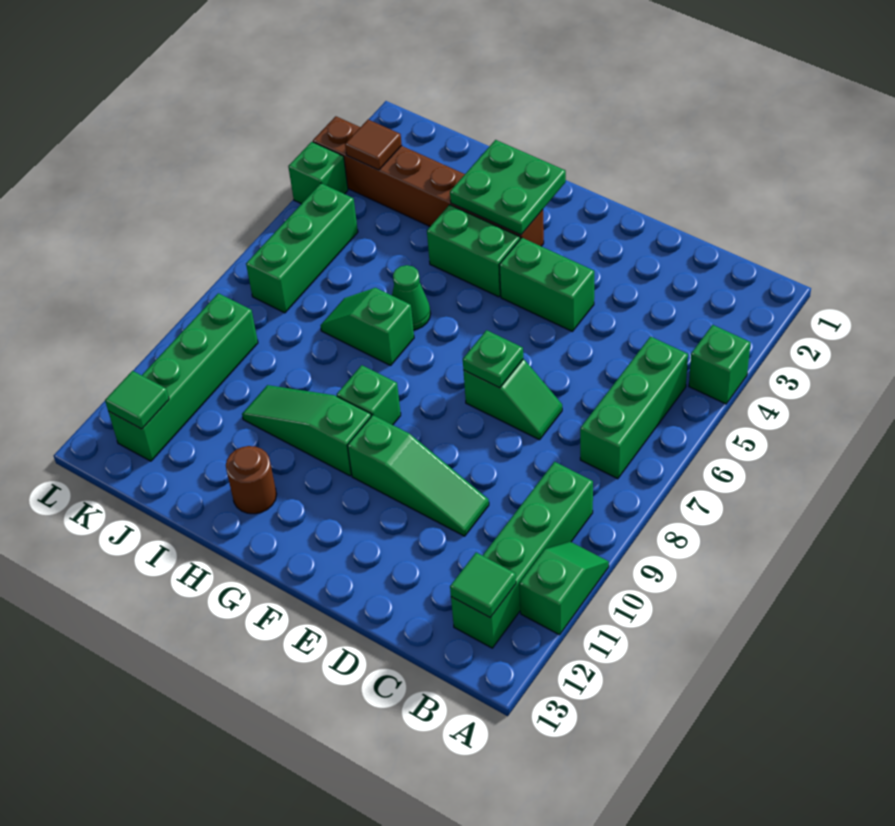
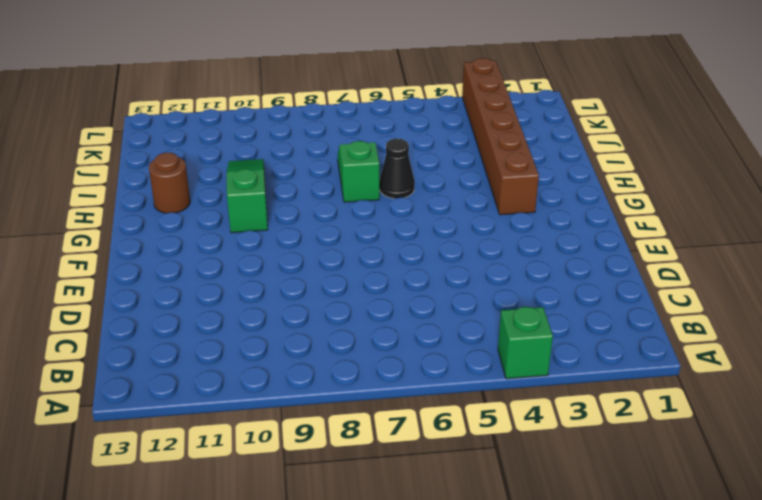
black 1x1 cone [379,139,415,199] -> green 1x1 cone [392,265,430,330]
none -> green 1x2 slope [519,542,609,635]
none -> green 1x3 brick [580,337,688,479]
none -> green 1x4 brick [451,462,593,648]

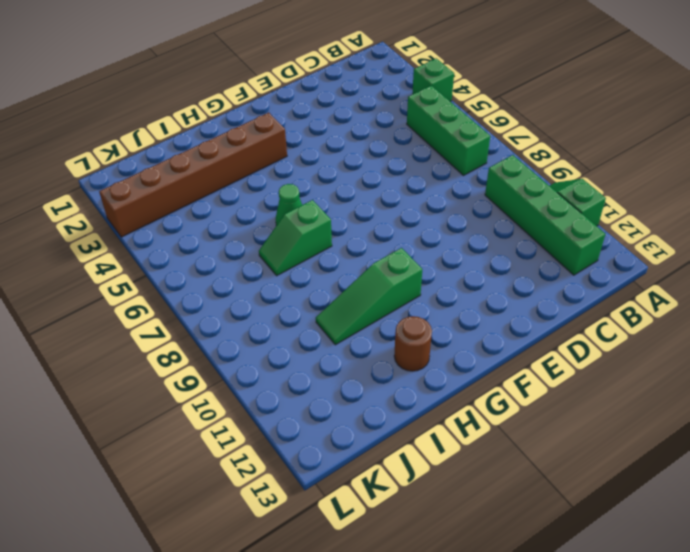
none -> green 1x2 slope [463,359,562,440]
none -> green 1x3 slope [347,415,489,536]
none -> green 1x2 brick [499,238,594,331]

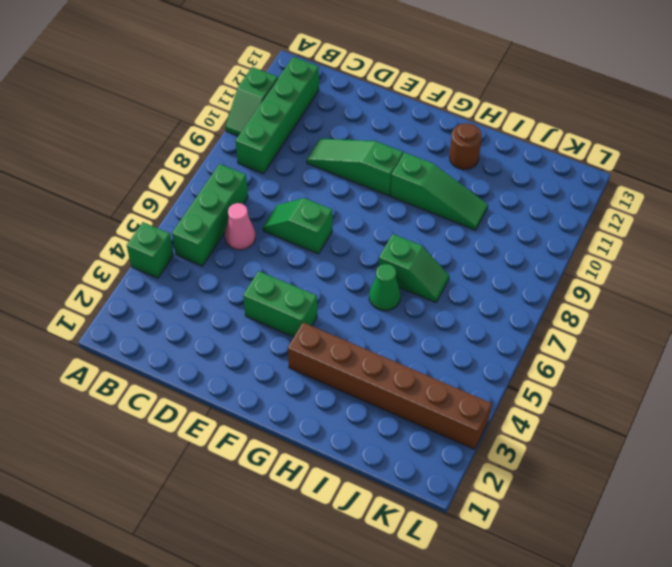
pink 1x1 cone [225,203,255,250] -> none
none -> green 1x2 brick [427,205,520,297]
none -> green 1x1 brick [337,365,401,425]
none -> green 1x3 brick [246,183,358,313]

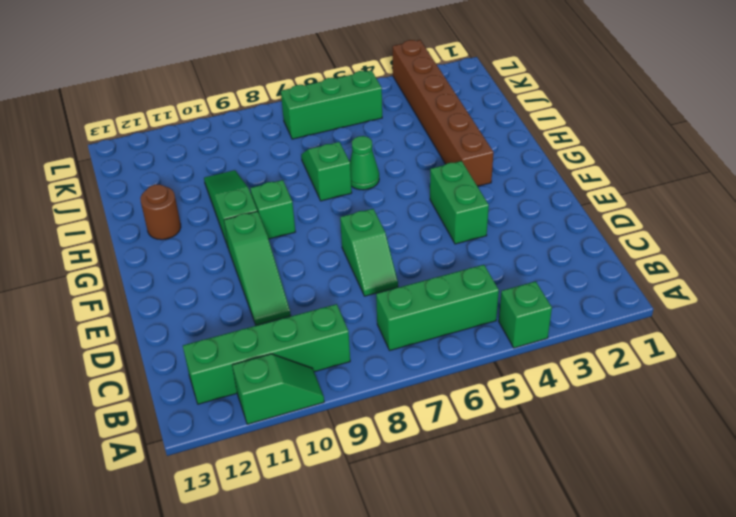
none -> green 1x2 brick [427,205,520,297]
none -> green 1x4 brick [108,293,258,461]
none -> green 1x1 brick [288,142,348,204]

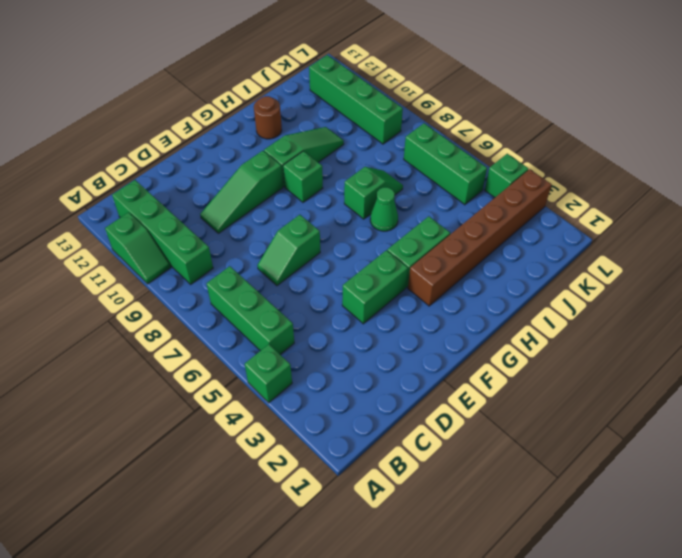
none -> green 1x1 tile [450,553,516,618]
none -> green 1x1 plate [463,330,523,388]
none -> green 2x2 plate [450,140,566,235]

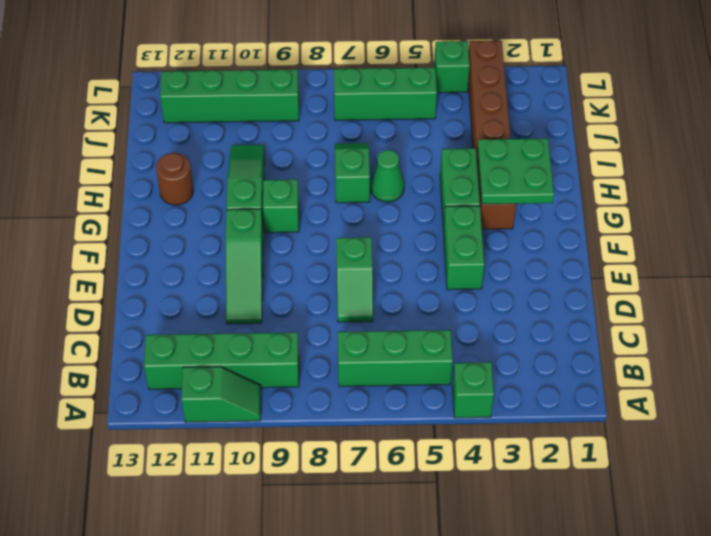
none -> green 1x1 tile [450,553,516,618]
none -> green 1x1 plate [463,330,523,388]
none -> brown 1x1 tile [345,119,402,170]

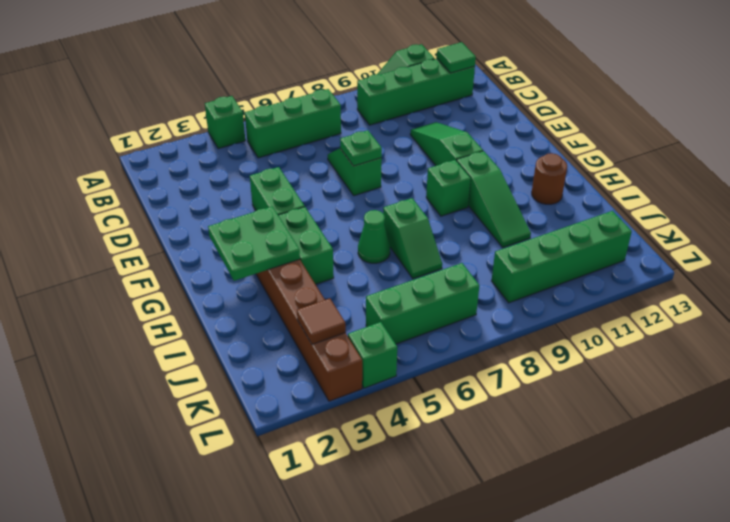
none -> green 1x1 tile [105,371,169,429]

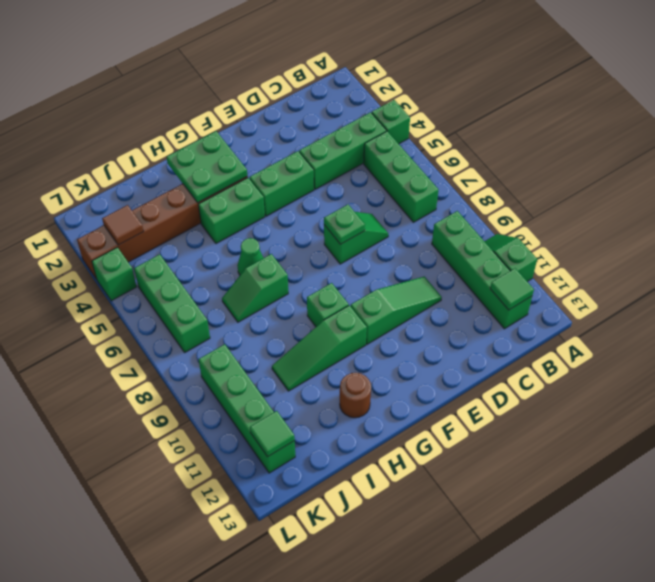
green 1x3 brick [299,112,387,189] -> none

